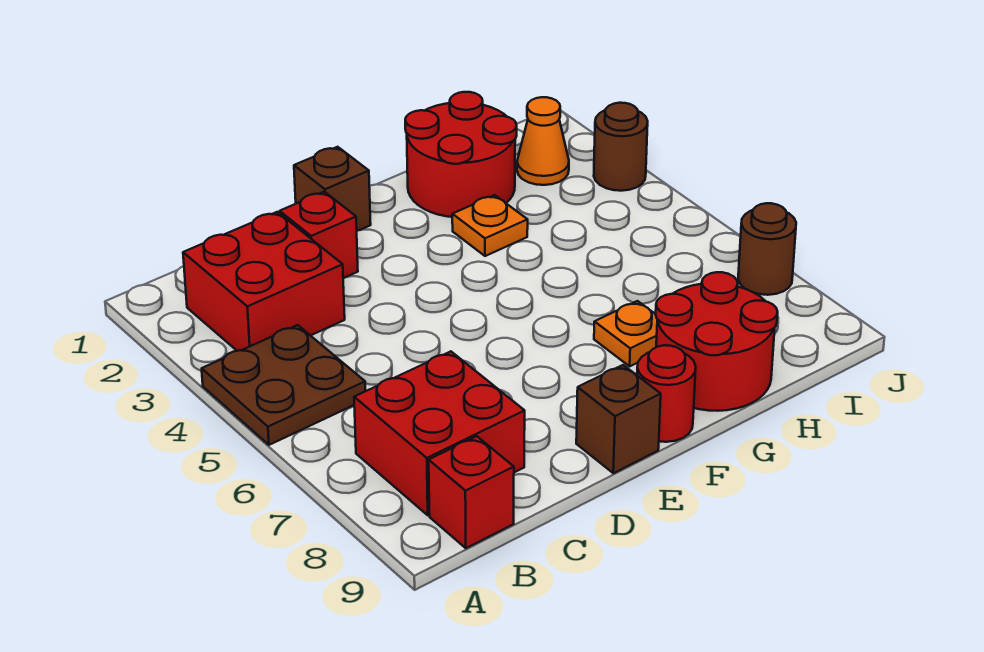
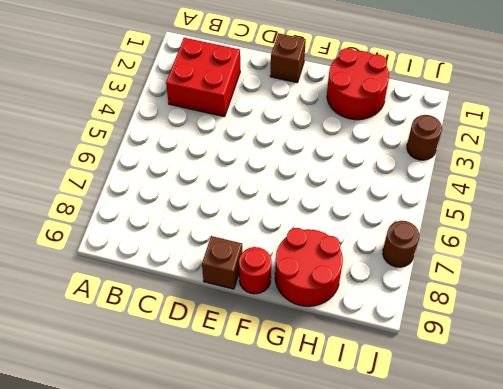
none -> brown 2x2 plate [202,325,365,445]
none -> red 2x2 brick [354,351,525,515]
none -> red 1x1 brick [429,436,514,548]

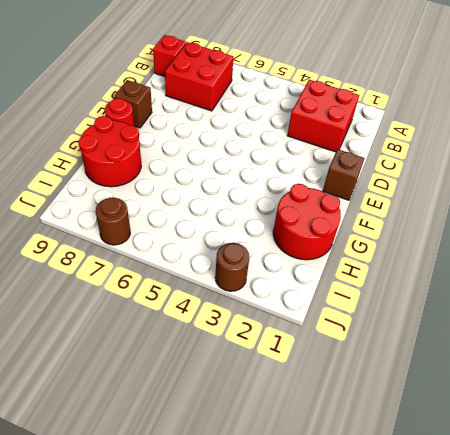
none -> brown 2x2 plate [202,325,365,445]
none -> red 1x1 brick [280,192,358,278]
none -> orange 1x1 plate [452,195,528,256]

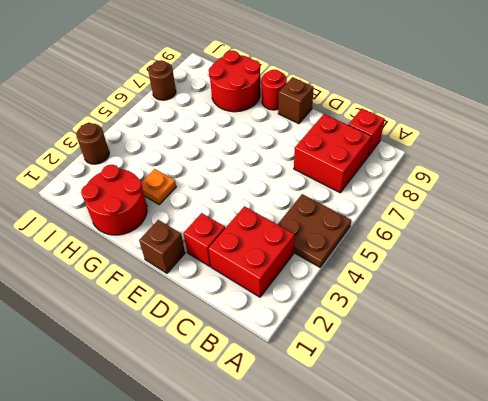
none -> orange 1x1 plate [594,301,658,366]
none -> orange 1x1 cone [517,97,569,185]

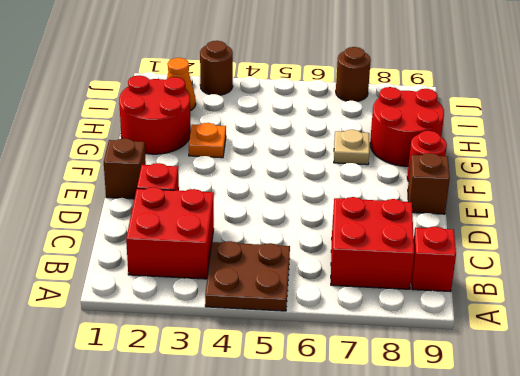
tan 1x1 plate [334,130,369,165] -> orange 1x1 plate [594,301,658,366]

